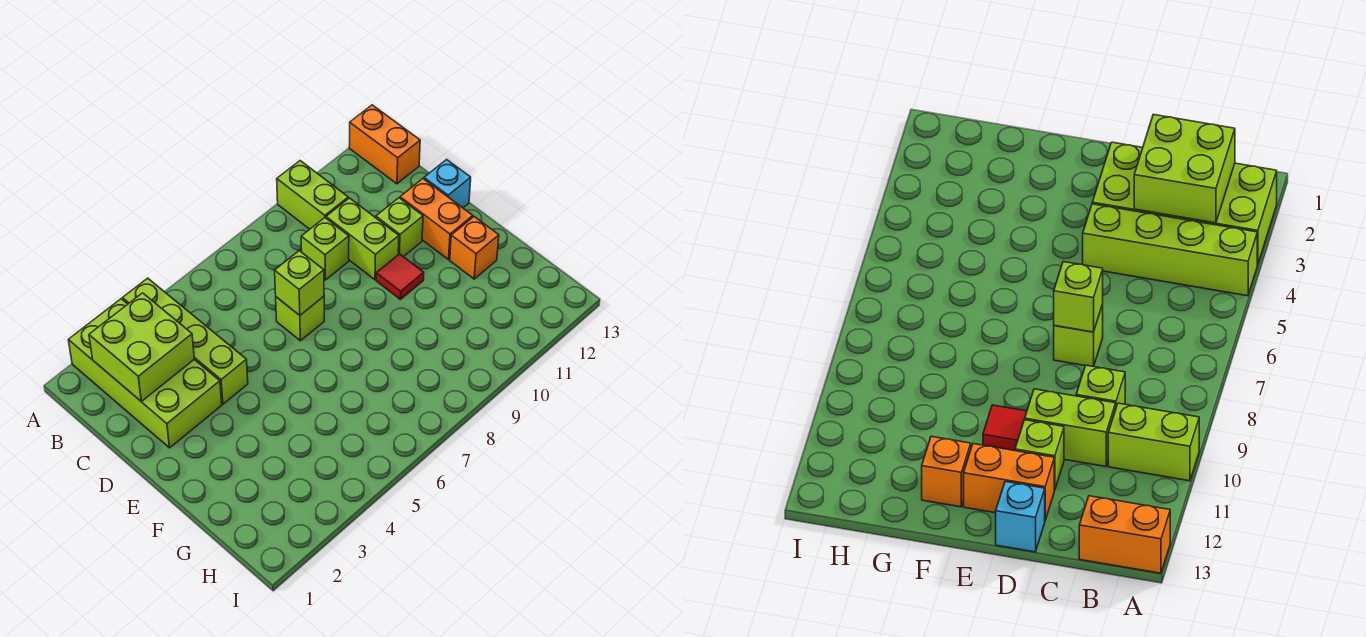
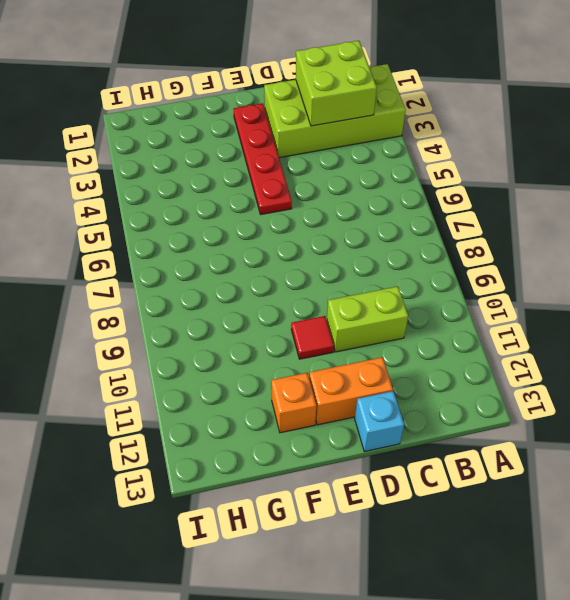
red 1x4 plate [233,103,292,214] -> none
none -> lime 1x4 brick [123,278,248,404]
none -> lime 1x2 brick [277,161,348,229]
none -> orange 1x2 brick [349,105,420,184]

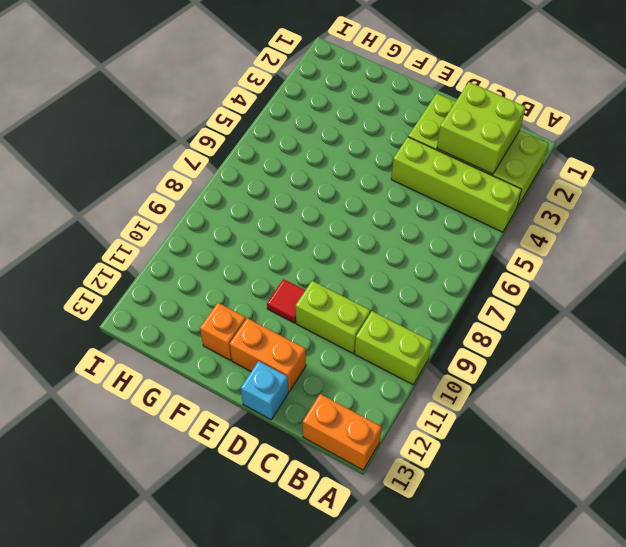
none -> lime 1x1 brick [301,218,349,280]
none -> lime 1x1 brick [276,296,324,341]
none -> lime 1x1 brick [376,198,423,257]

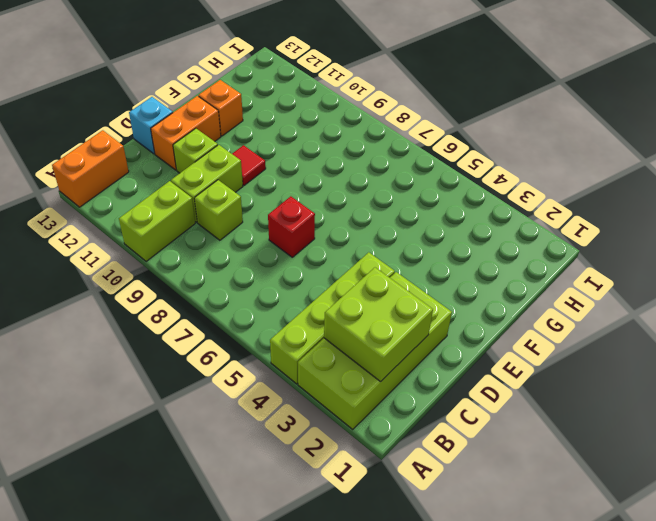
red 1x1 brick [268,196,315,257] -> lime 1x1 brick [276,296,324,341]
none -> lime 1x1 brick [275,251,324,315]

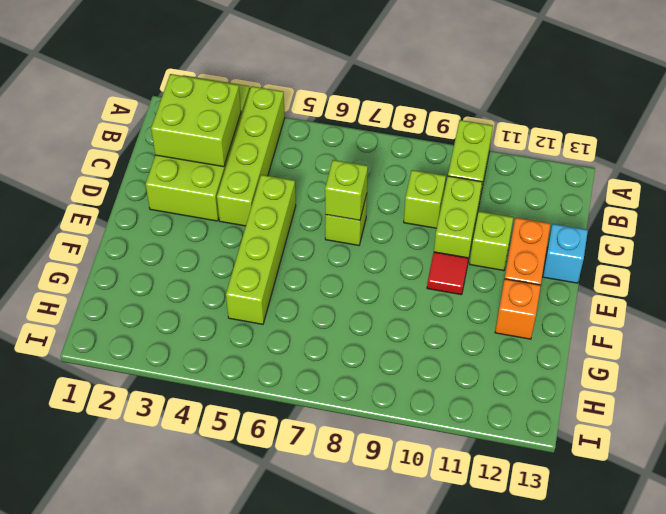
lime 1x4 brick [226,175,296,324] -> none
none -> orange 1x2 brick [349,105,420,184]

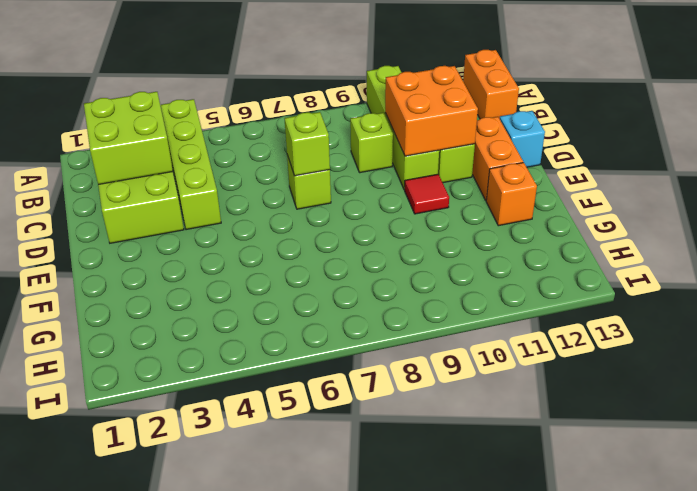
orange 2x2 brick [385,66,478,156] -> none

